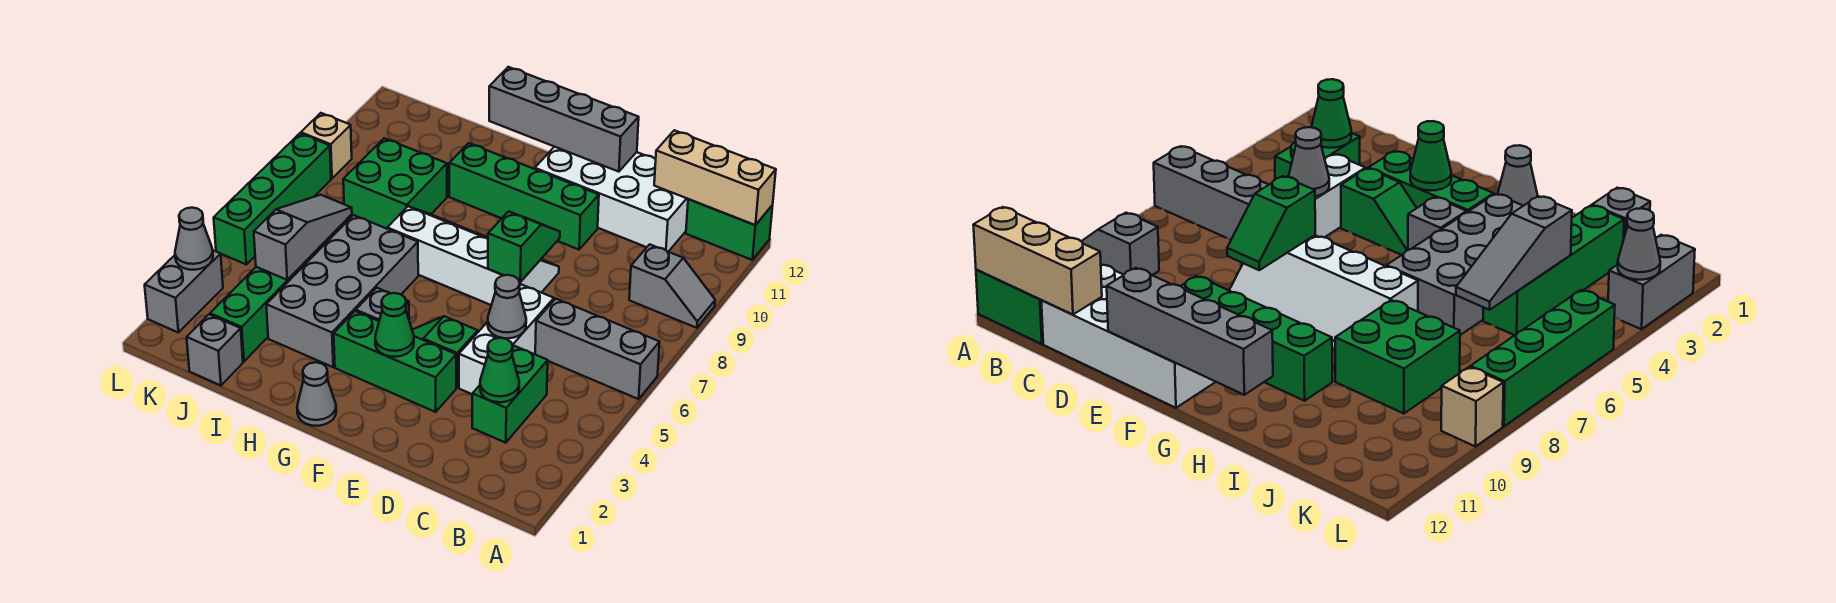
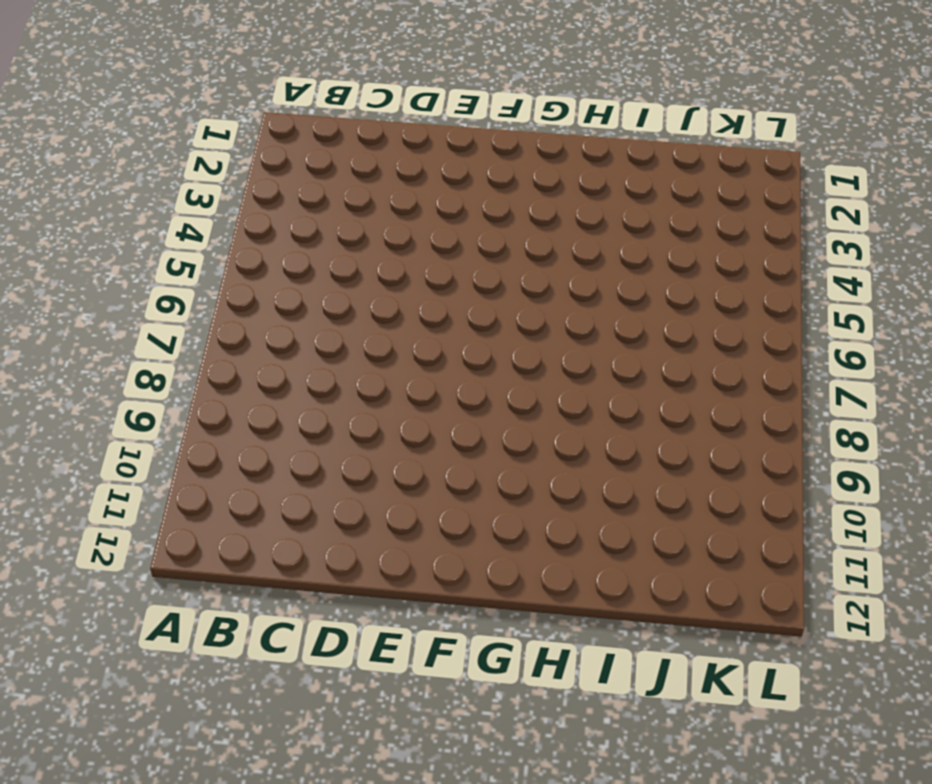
none -> grey 1x3 brick [535,299,660,399]
none -> grey 1x2 slope [629,244,715,328]
none -> green 1x2 brick [686,199,773,260]

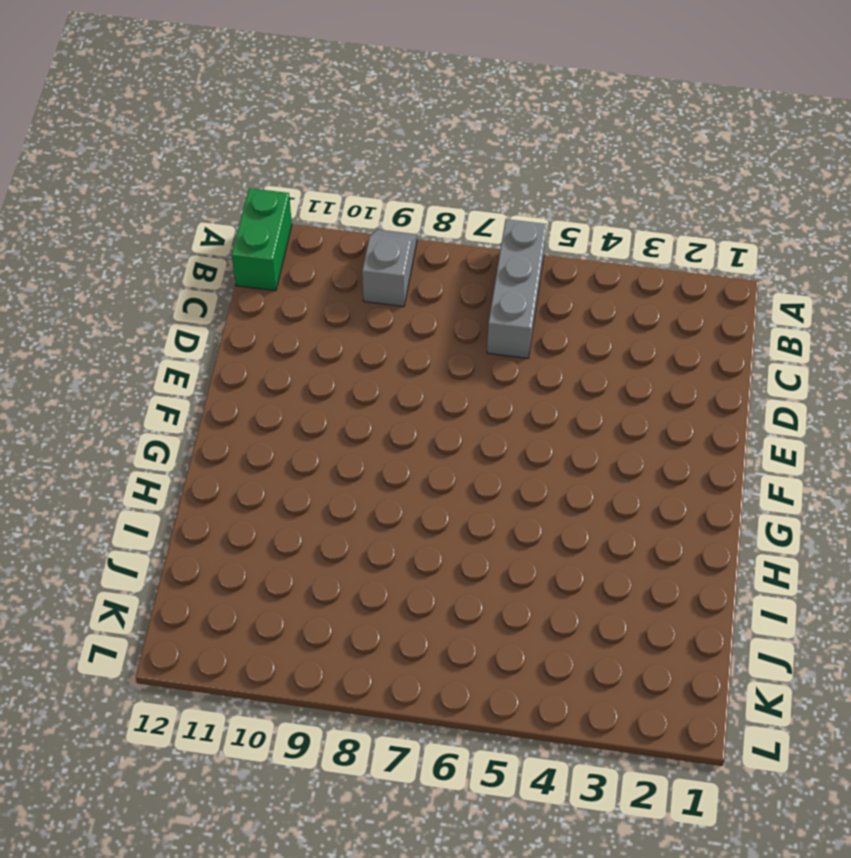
none -> green 1x2 brick [472,346,548,443]
none -> white 2x4 brick [535,147,688,252]
none -> white 1x3 brick [459,284,554,394]

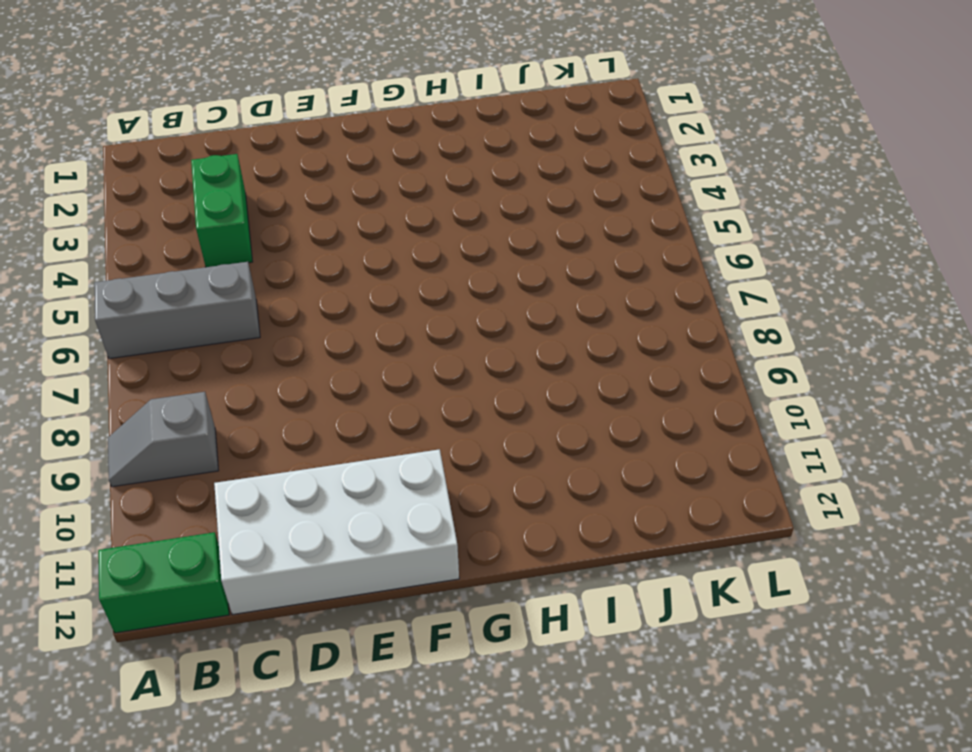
none -> white 1x3 brick [459,284,554,394]
none -> green 1x3 brick [334,311,456,412]
none -> green 1x2 slope [412,316,478,388]

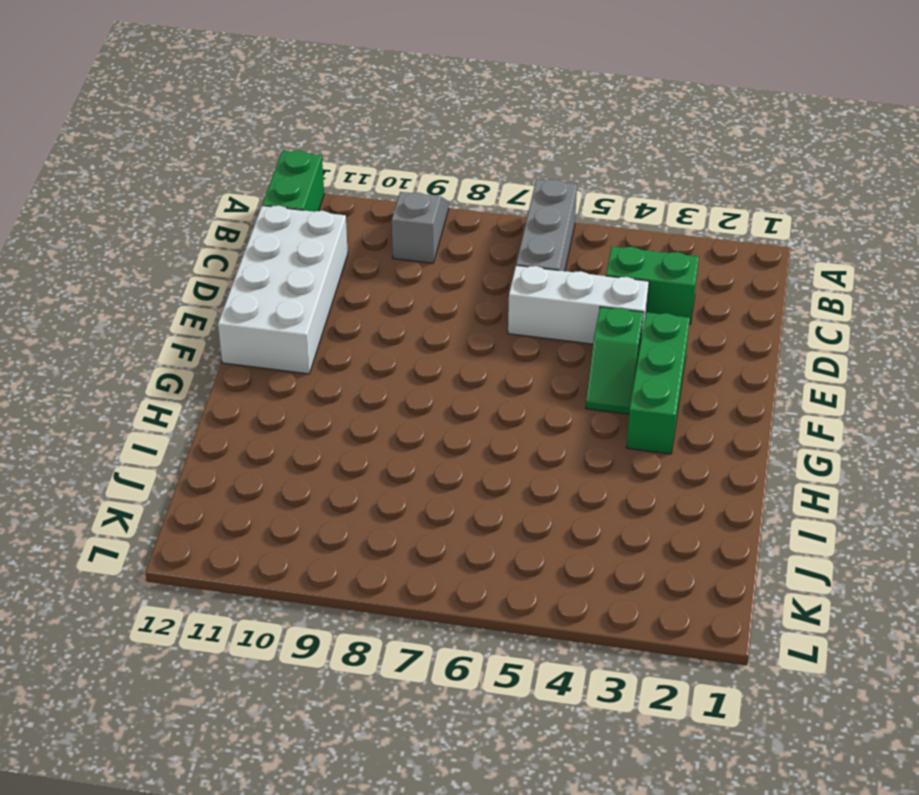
none -> white 2x4 slope [387,206,559,305]
none -> green 1x4 brick [449,143,599,250]
none -> grey 1x1 cone [297,362,336,426]

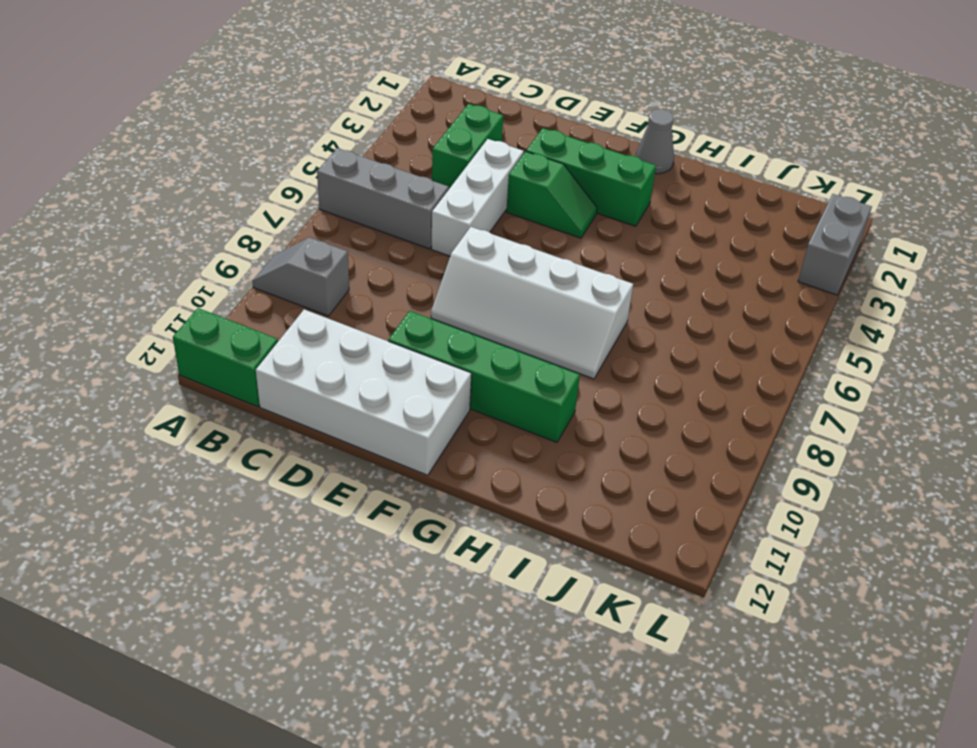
none -> grey 1x1 brick [356,288,409,321]
none -> grey 2x4 brick [266,215,418,367]
none -> green 2x2 brick [343,138,447,229]

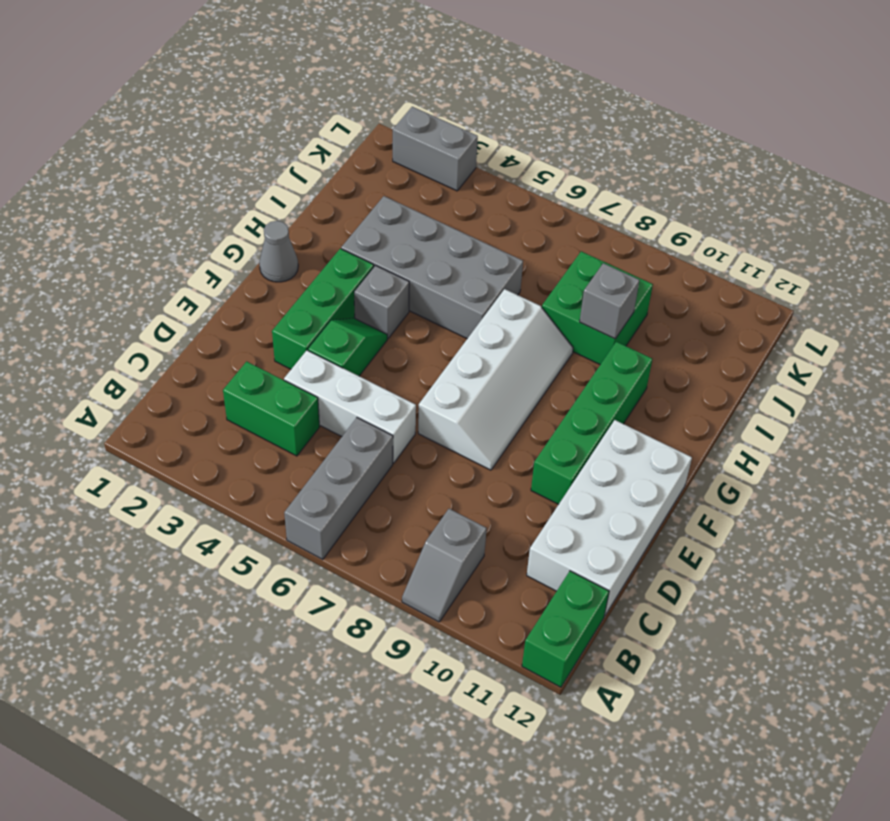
grey 1x1 brick [580,263,639,339] -> grey 1x1 brick moved to [187,315,243,386]
none -> green 1x4 brick [210,237,330,362]
none -> green 1x4 brick [214,133,331,264]
none -> tan 1x1 brick [301,113,352,179]

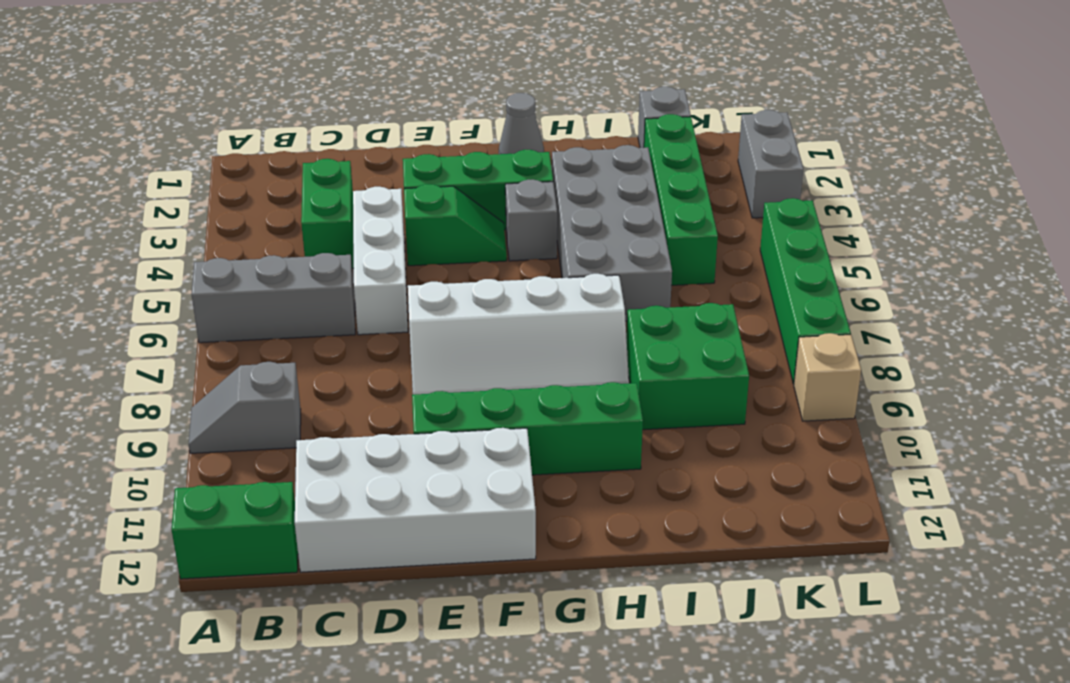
none -> tan 1x3 brick [654,130,776,225]
none -> green 1x1 cone [480,338,519,402]
none -> grey 1x1 cone [488,275,526,338]

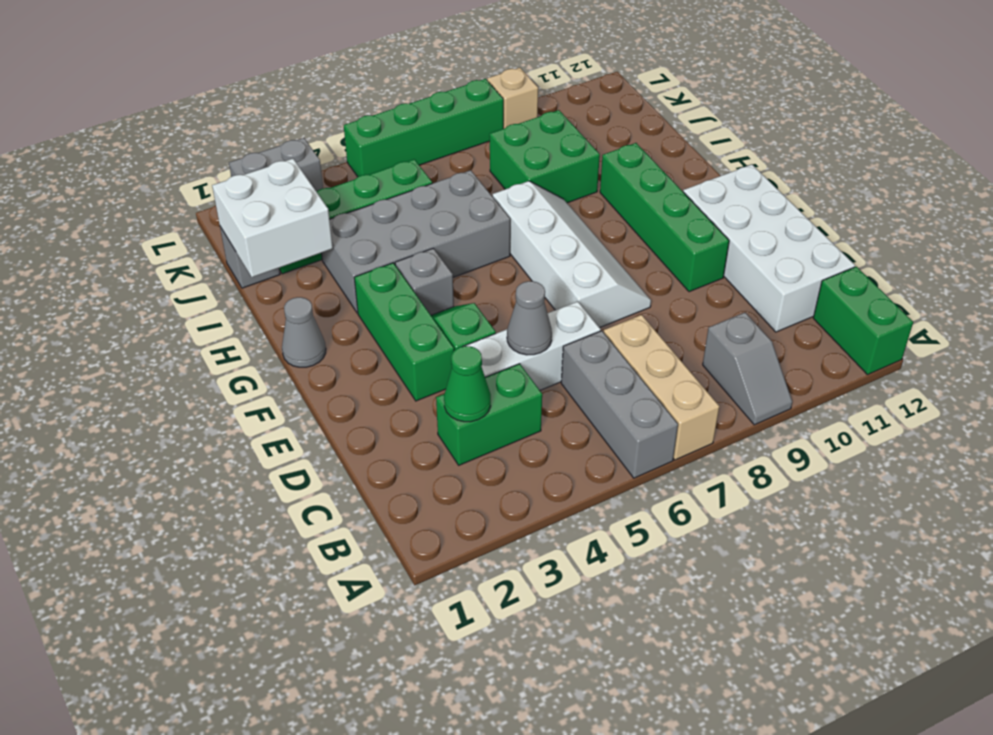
tan 1x3 brick [604,315,719,460] -> tan 1x3 brick moved to [654,130,776,225]
white 2x2 brick [212,159,333,277] -> none
none -> green 1x2 slope [488,211,560,282]
none -> grey 1x4 brick [489,67,639,172]
none -> green 1x1 cone [375,293,414,357]

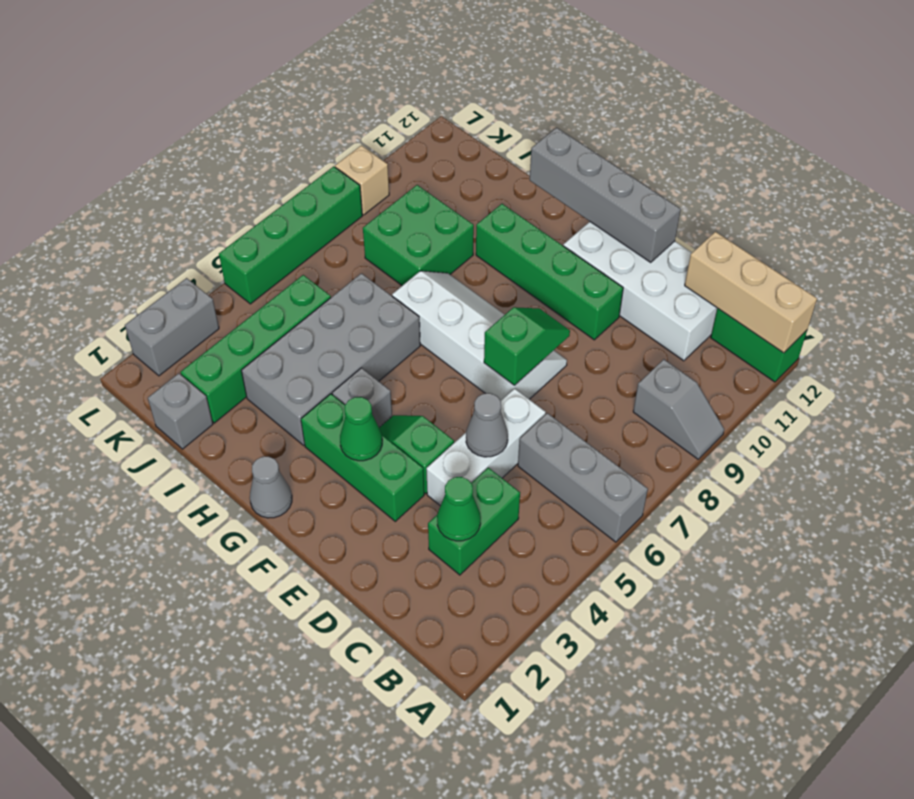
none -> grey 1x3 slope [254,195,352,280]
none -> grey 1x1 cone [175,208,213,270]

